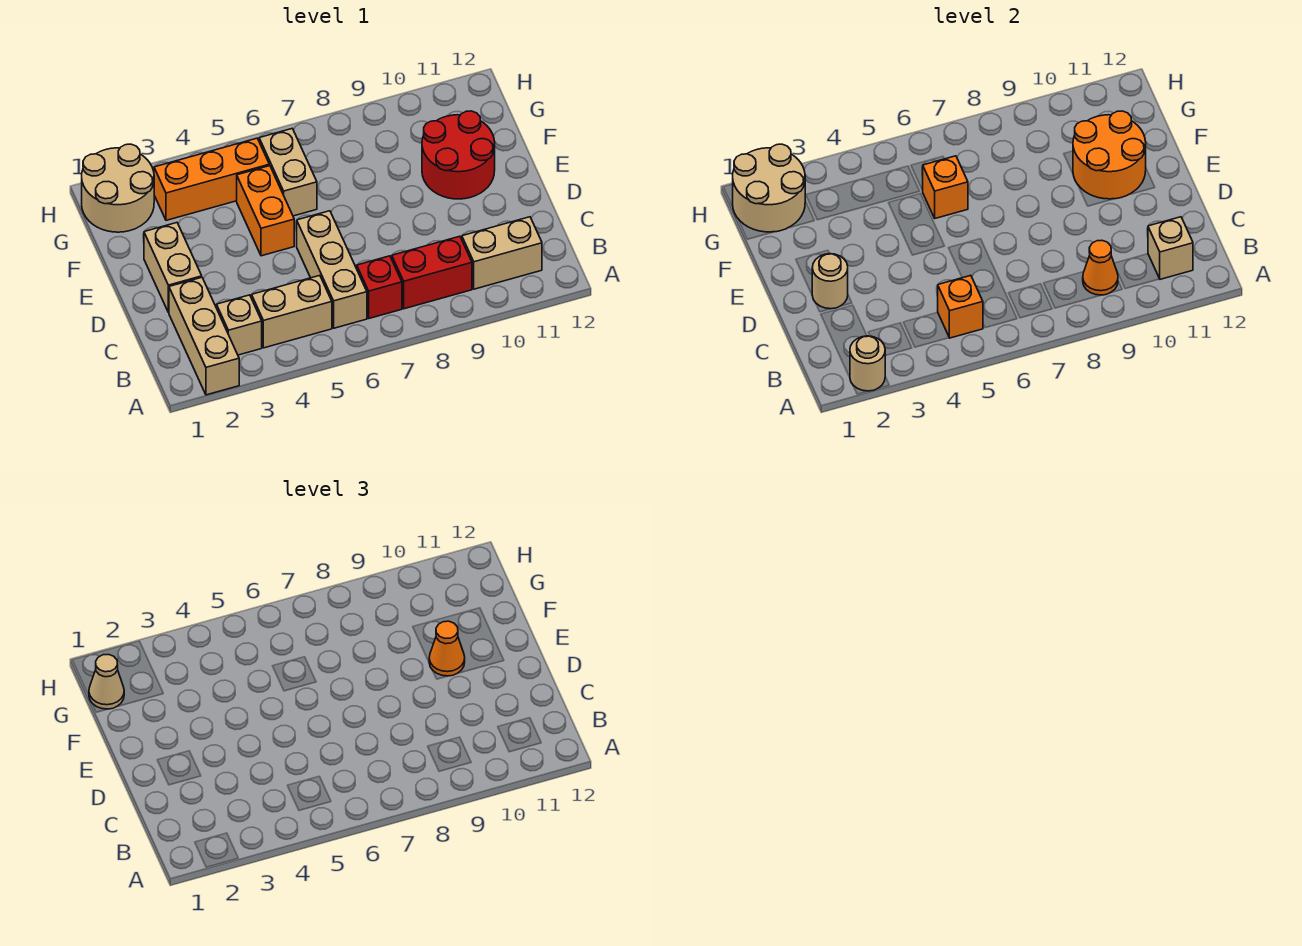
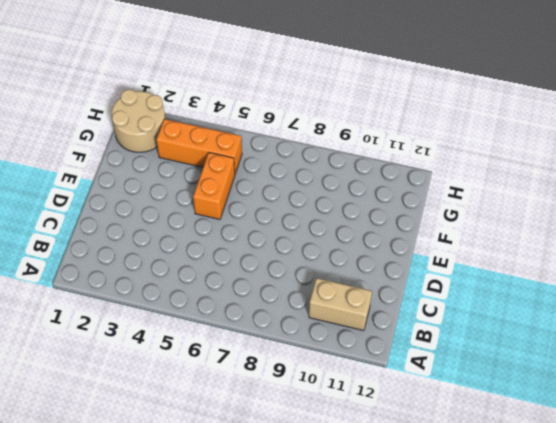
none -> tan 1x3 brick [169,277,239,395]
none -> tan 1x1 brick [217,295,262,355]
none -> tan 1x2 brick [252,275,332,348]

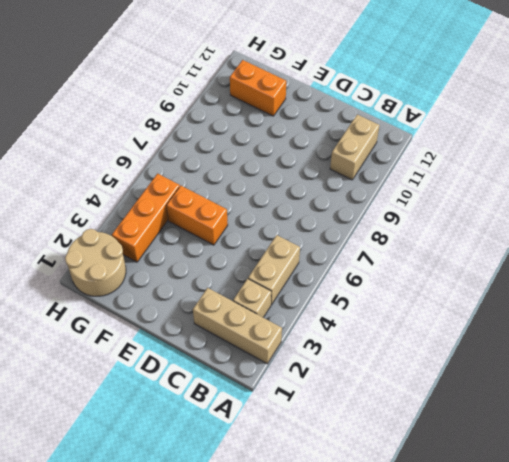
orange 1x2 brick [230,60,286,116] -> red 2x2 round brick [422,111,495,199]
none -> tan 1x3 brick [297,211,367,328]
none -> red 1x1 brick [357,256,402,318]
none -> red 1x2 brick [392,236,472,309]

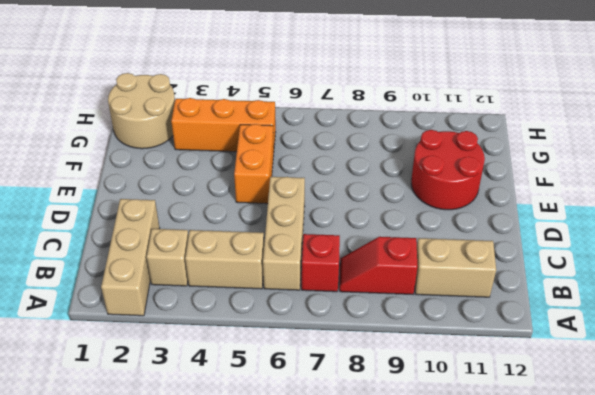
red 1x2 slope [340,237,417,294] -> red 1x2 brick [392,236,472,309]
none -> tan 1x2 brick [144,223,202,313]
none -> tan 1x2 brick [259,129,317,216]
none -> tan 1x1 round brick [850,336,886,391]

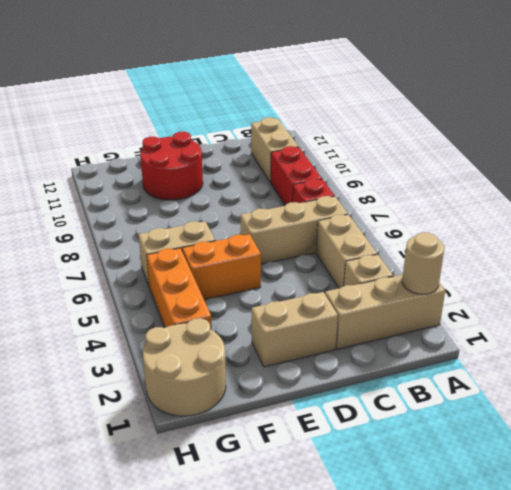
none -> orange 1x1 brick [938,275,983,338]
none -> orange 1x1 cone [1083,240,1118,295]
none -> tan 1x1 brick [1148,217,1193,279]

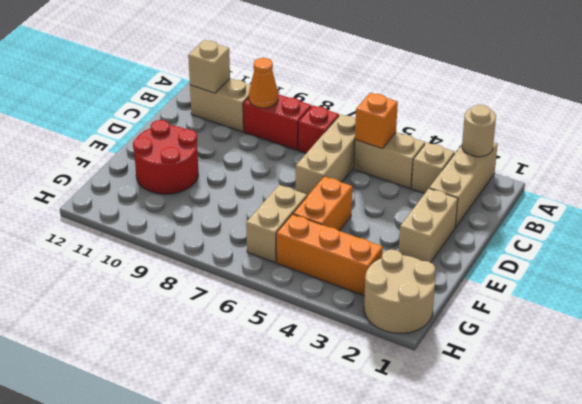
none -> tan 1x1 round brick [812,254,848,309]
none -> orange 2x2 round brick [1073,111,1146,199]
none -> orange 1x1 brick [923,156,968,218]

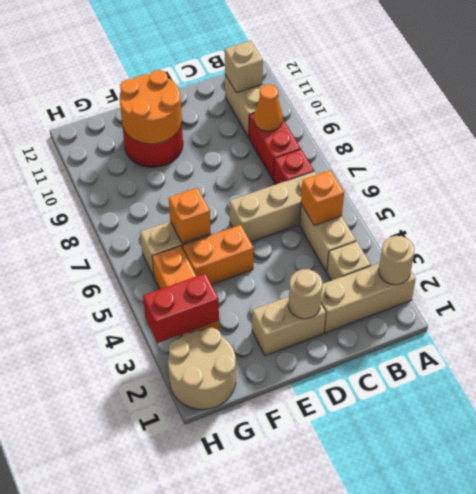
red 1x2 brick [143,273,219,343] -> none
none -> tan 2x2 round brick [733,144,805,232]
none -> orange 1x1 cone [429,621,465,676]
none -> tan 1x1 cone [89,654,124,709]

